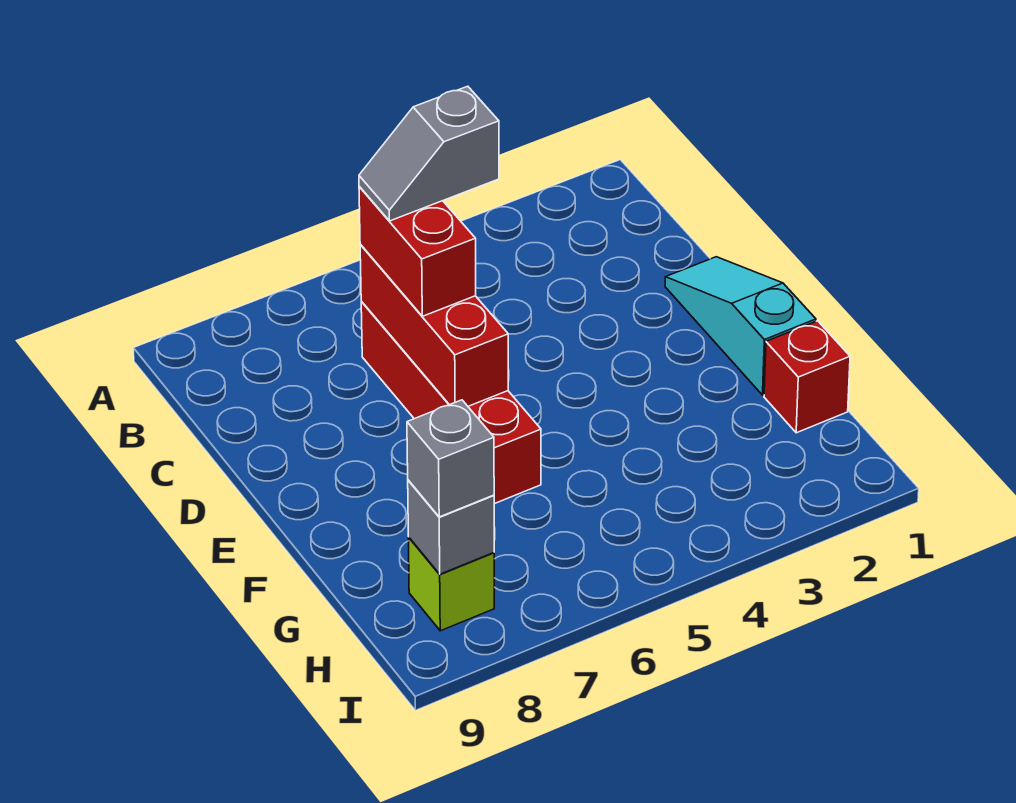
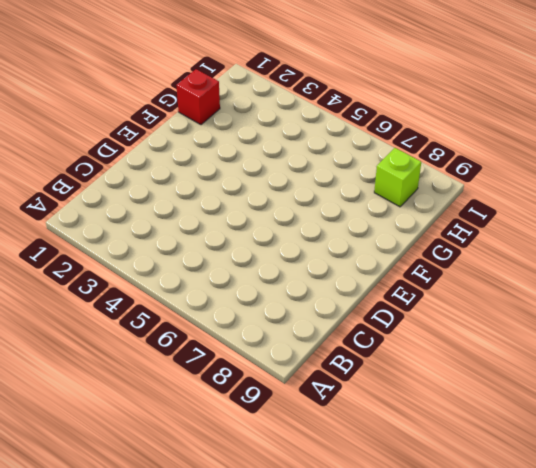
none -> red 1x4 brick [361,302,541,504]
none -> cyan 1x3 slope [665,257,816,395]

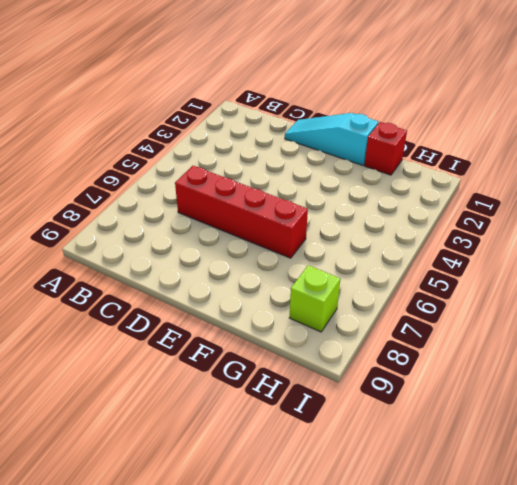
none -> red 1x3 brick [360,245,508,406]
none -> grey 1x1 brick [408,480,494,574]

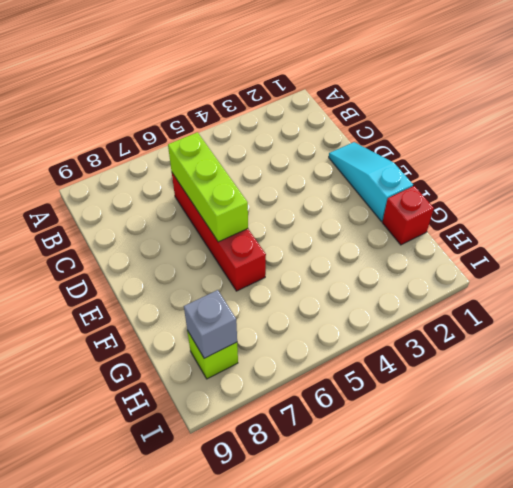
lime 1x3 brick [168,132,248,242] -> red 1x3 brick [360,245,508,406]
none -> red 1x2 brick [359,186,476,316]
none -> grey 1x1 brick [407,400,494,517]

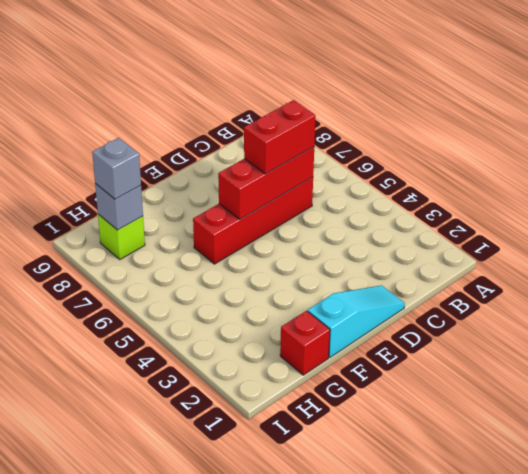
none -> grey 1x2 slope [359,86,499,221]

